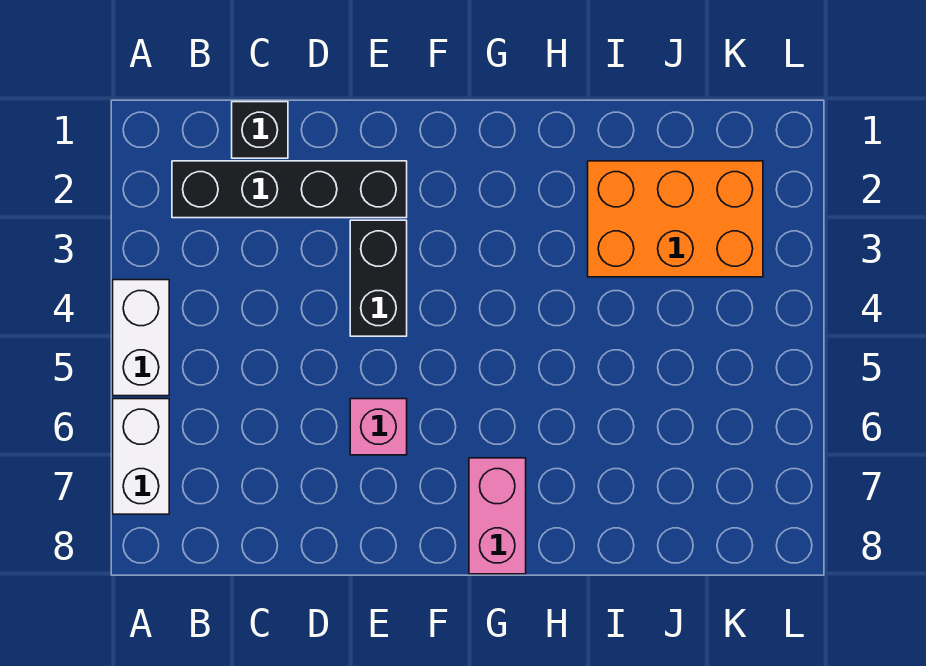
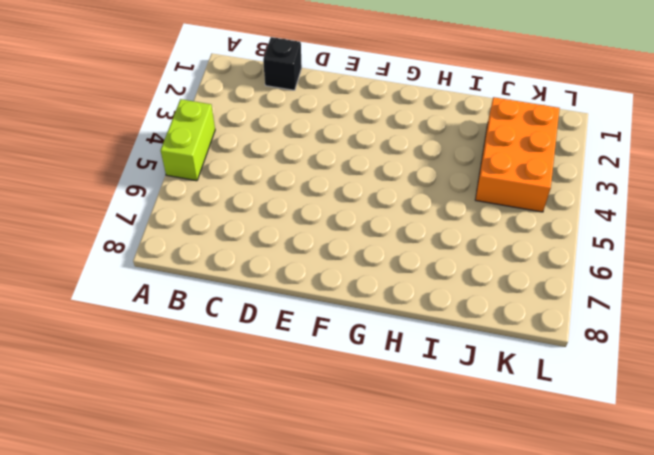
lime 1x2 brick [161,99,215,181] -> white 1x2 brick [113,280,169,396]
orange 2x3 brick [475,97,560,212] -> orange 2x3 brick turned to [588,161,763,277]
none -> white 1x2 brick [113,399,169,514]
none -> black 1x4 brick [172,161,407,218]

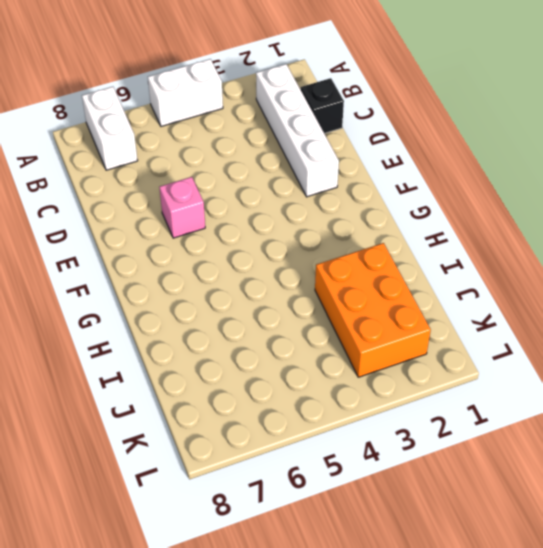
white 1x2 brick [82,87,138,170] -> white 1x2 brick turned to [113,399,169,514]
white 1x4 brick [256,64,339,197] -> black 1x4 brick [172,161,407,218]
none -> black 1x2 brick [350,220,407,336]
none -> pink 1x2 brick [469,458,526,574]

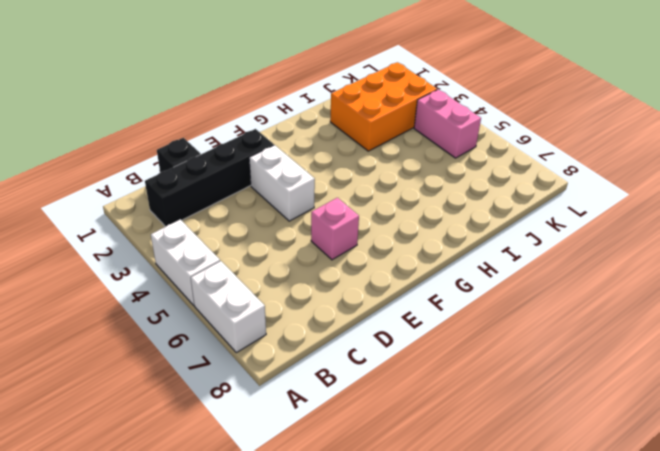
white 1x2 brick [249,145,315,221] -> black 1x2 brick [350,220,407,336]
pink 1x2 brick [414,90,481,158] -> pink 1x2 brick moved to [469,458,526,574]

